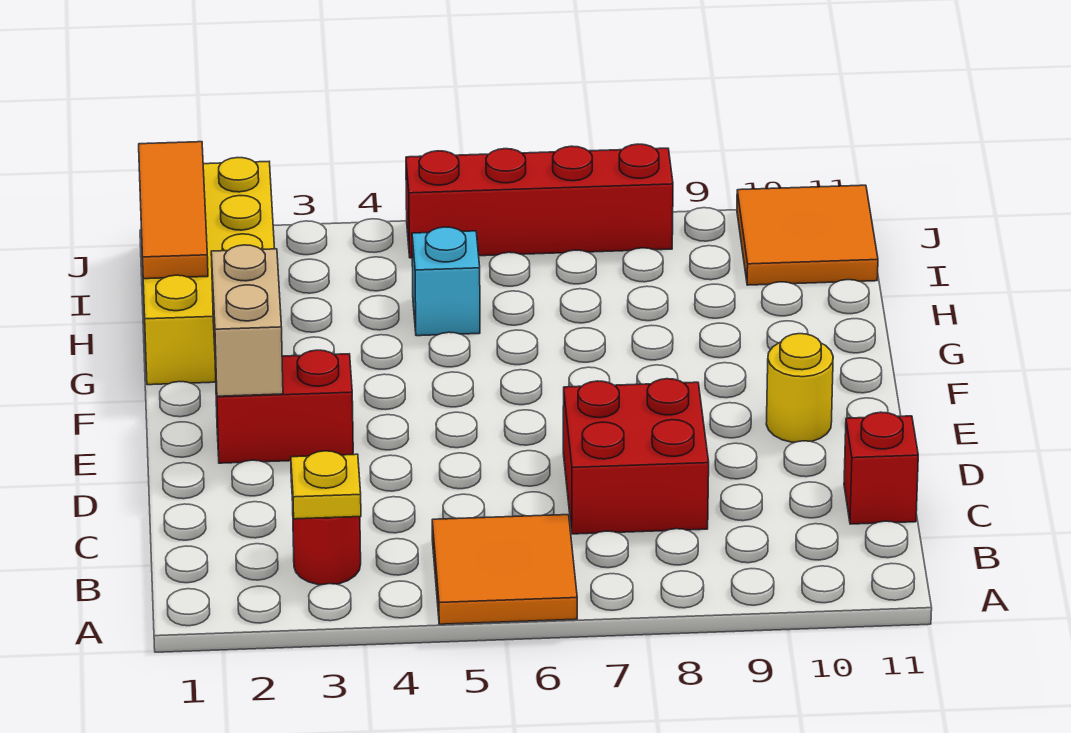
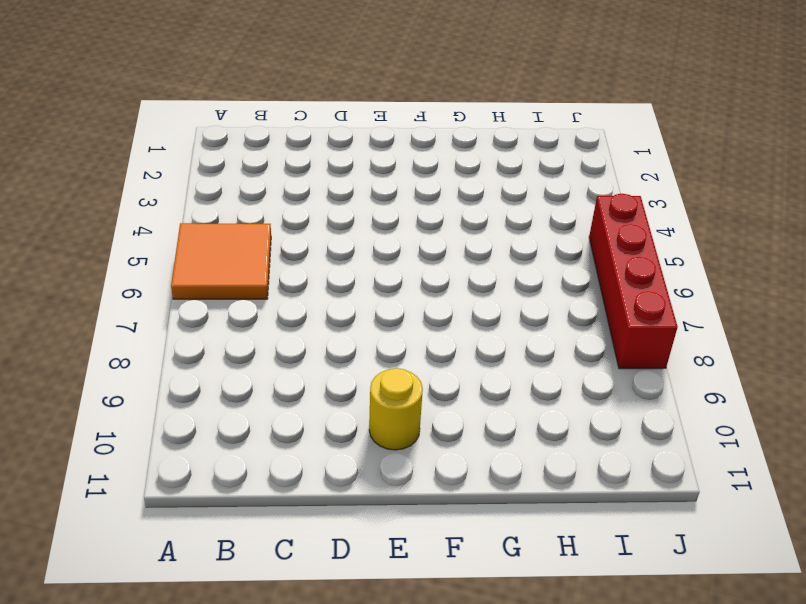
none -> red 1x1 round brick [293,516,361,585]
none -> red 2x2 brick [563,379,709,534]
none -> red 1x1 brick [844,412,918,524]

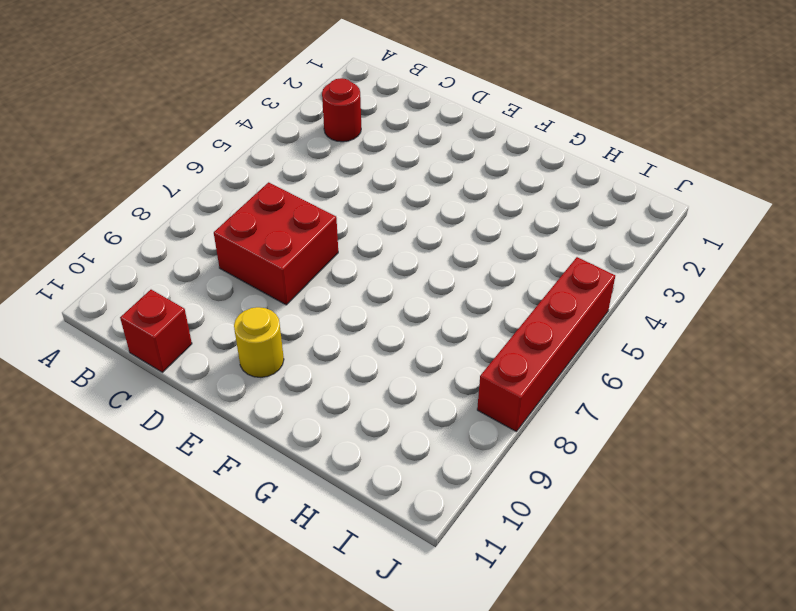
none -> orange 2x2 tile [432,515,577,624]
none -> red 1x2 brick [215,350,353,463]
none -> yellow 2x4 brick [140,158,275,385]

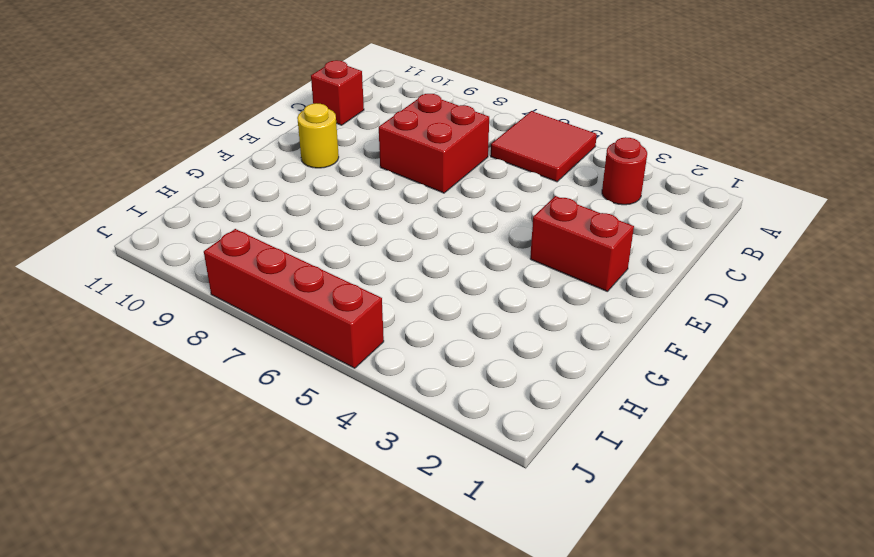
red 2x2 tile [491,111,597,182] -> orange 2x2 tile [432,515,577,624]
none -> yellow 2x4 brick [140,158,275,385]
none -> cyan 1x1 brick [412,227,480,336]
none -> orange 2x2 tile [737,185,878,285]

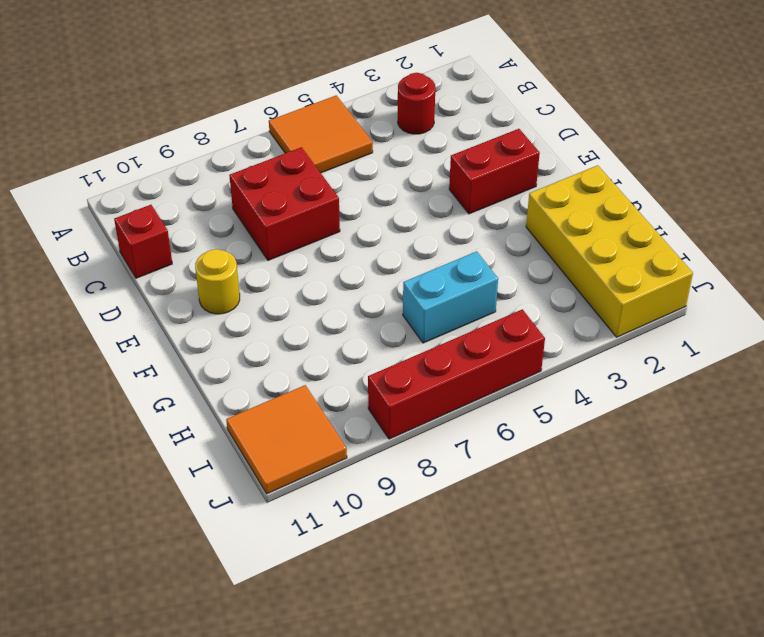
cyan 1x2 brick [403,251,498,343] -> cyan 1x1 brick [412,227,480,336]
none -> yellow 1x1 plate [291,451,361,519]
none -> tan 1x2 brick [211,245,283,396]
none -> orange 1x3 tile [139,142,208,279]

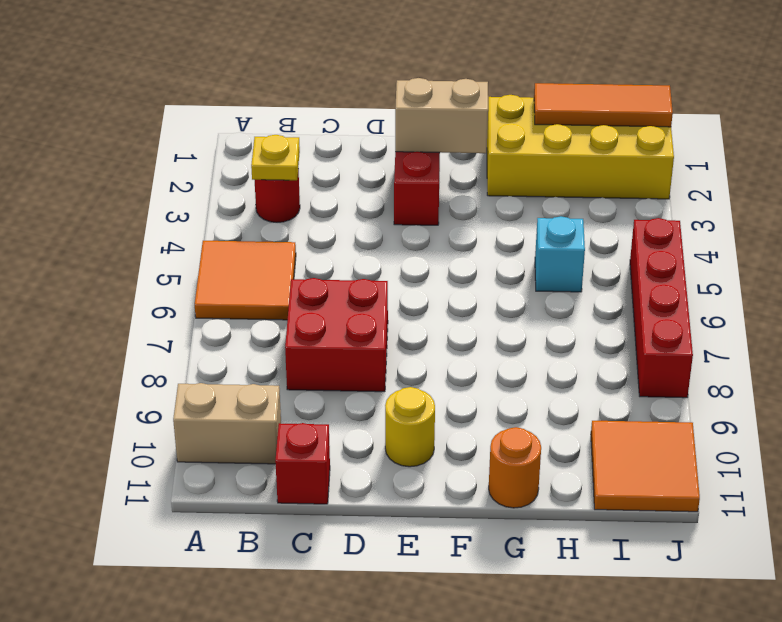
tan 1x2 brick [173,383,281,464] -> none
orange 1x1 round brick [489,427,541,508] -> none

